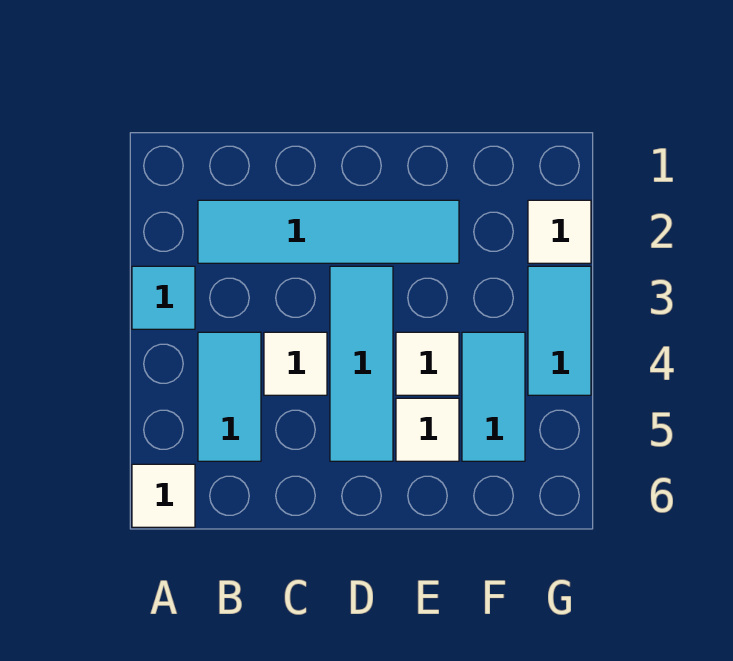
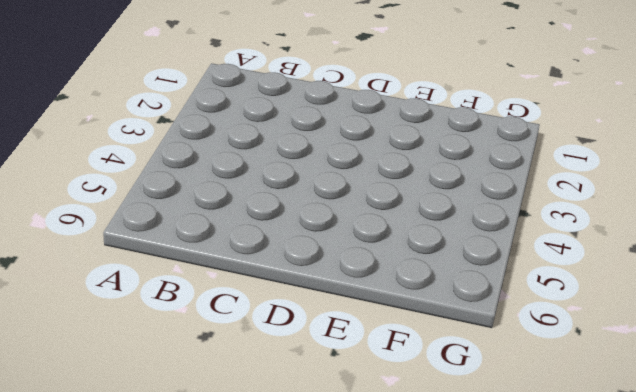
none -> cyan 1x1 tile [132,266,195,329]
none -> white 1x1 tile [132,464,195,527]

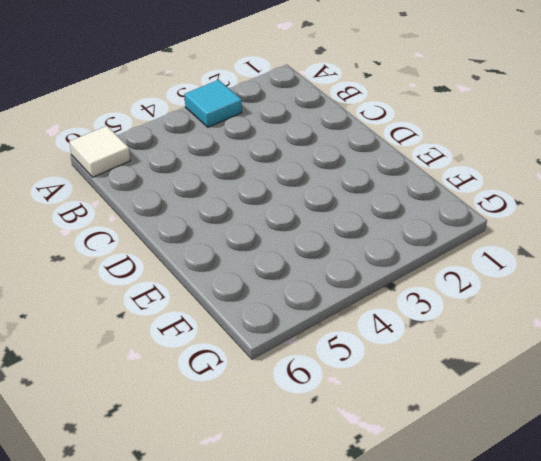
none -> cyan 1x4 tile [198,200,459,263]
none -> cyan 1x2 tile [198,332,261,461]

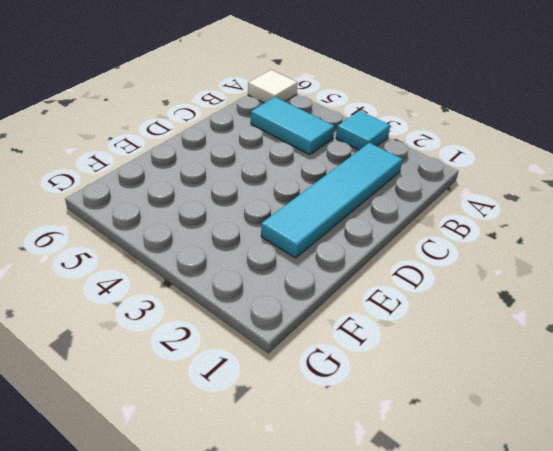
none -> white 1x1 tile [264,332,327,395]
none -> cyan 1x3 tile [330,266,393,461]

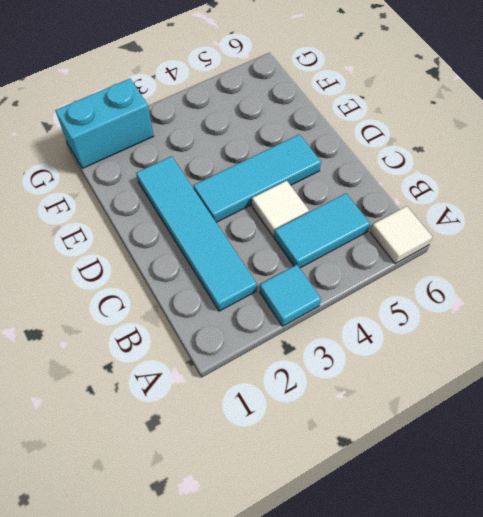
cyan 1x2 brick [55,79,154,169] -> white 1x1 tile [528,200,591,263]
none -> white 1x1 tile [396,332,459,395]
none -> white 1x1 tile [396,398,459,461]

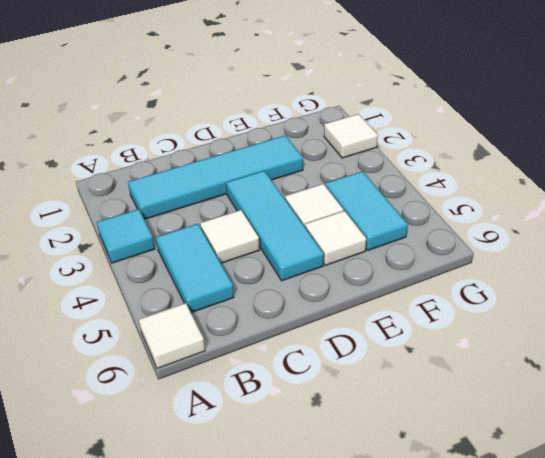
none -> cyan 1x2 tile [528,266,591,395]

